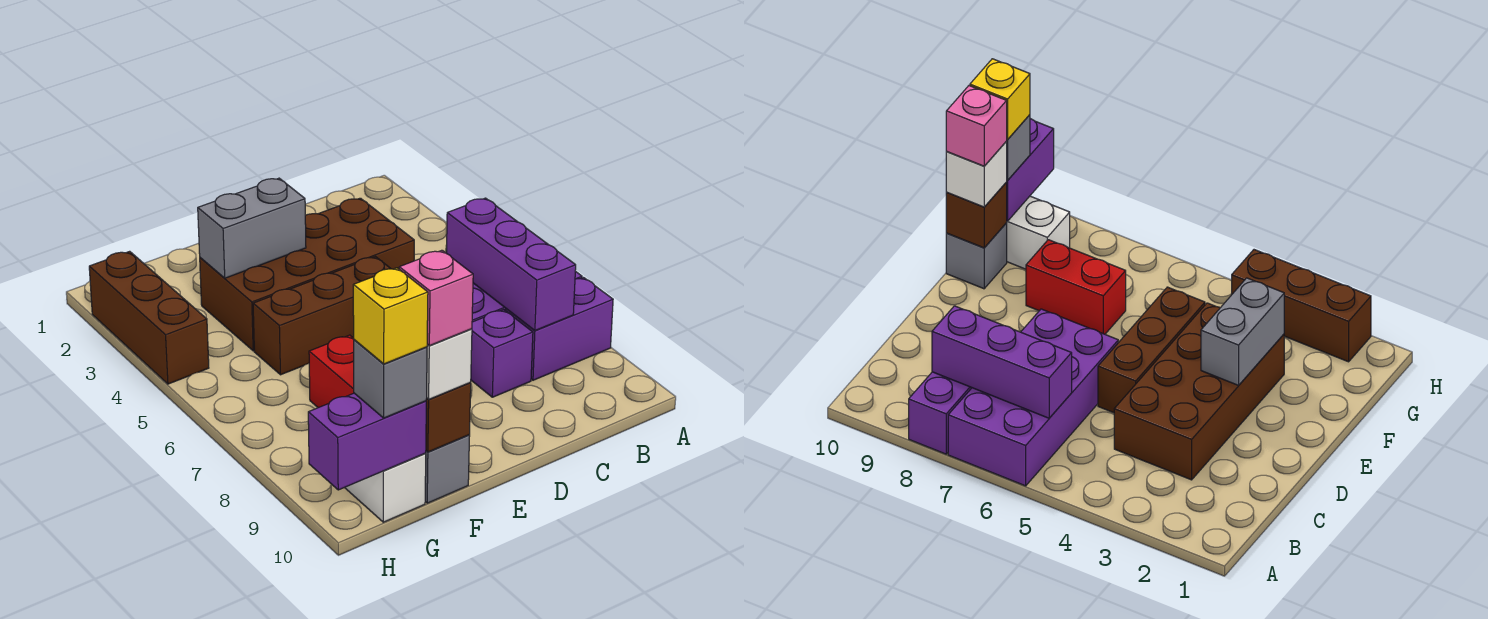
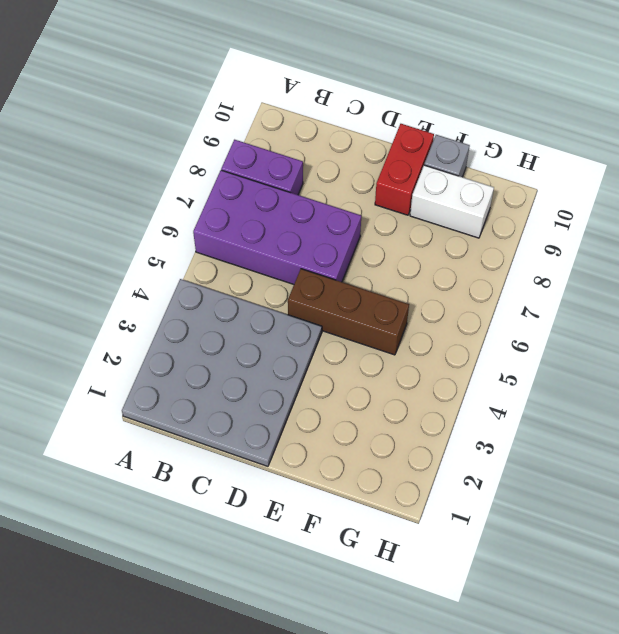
grey 4x4 plate [122,279,322,466] -> brown 2x4 brick [200,198,414,351]
red 1x2 brick [375,124,434,215] -> red 1x2 brick moved to [309,335,354,408]
white 1x2 brick [410,165,494,238] -> white 1x2 brick turned to [345,453,426,522]
none -> purple 1x1 brick [471,309,533,397]
none -> brown 1x3 brick [89,251,209,384]
none -> purple 1x3 brick [447,198,576,331]

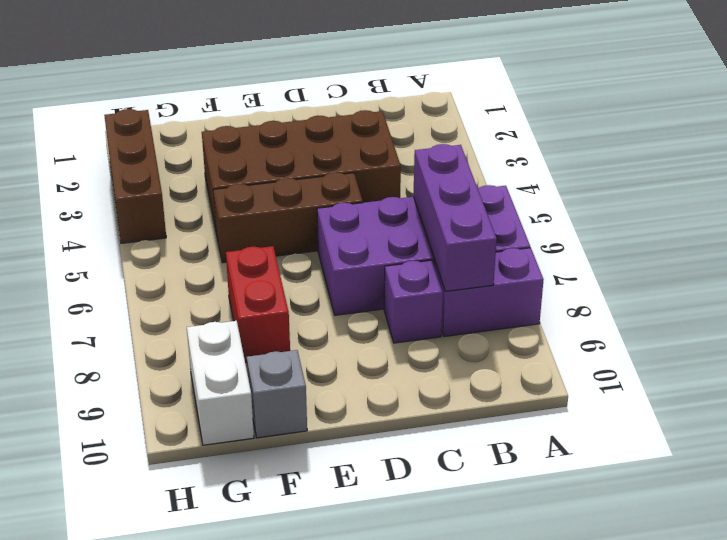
none -> grey 1x2 brick [198,178,306,278]
none -> brown 1x1 brick [426,383,471,452]
none -> purple 1x2 brick [308,393,426,490]

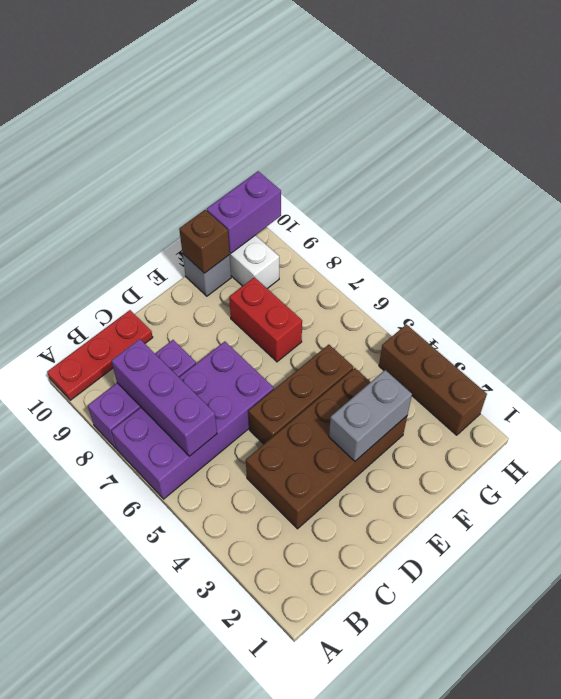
red 1x3 plate [47,310,153,400] -> none
none -> white 1x1 brick [427,329,472,400]
none -> grey 1x1 brick [354,340,427,418]
none -> pink 1x1 brick [399,250,473,346]

